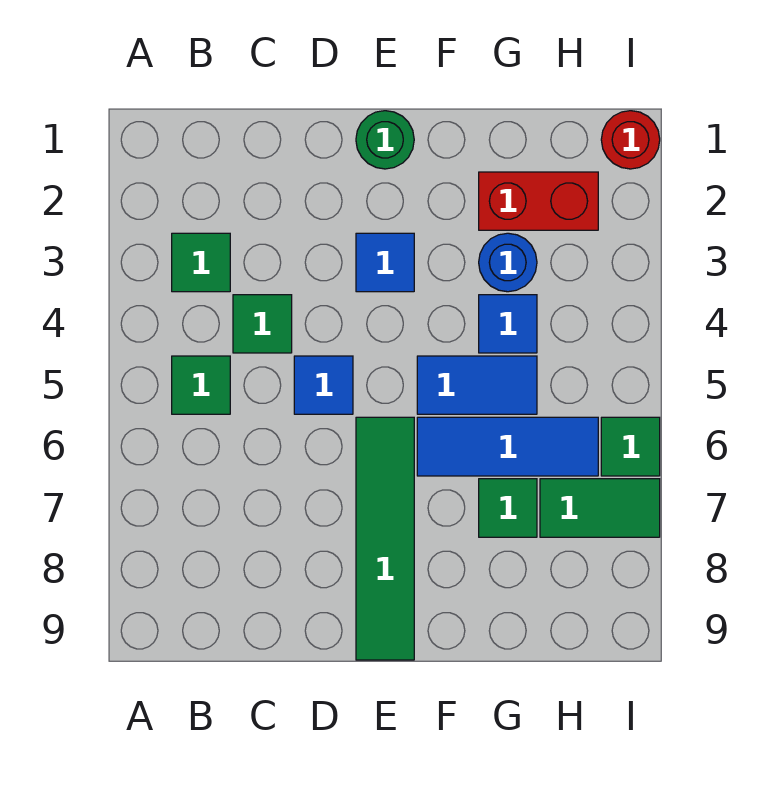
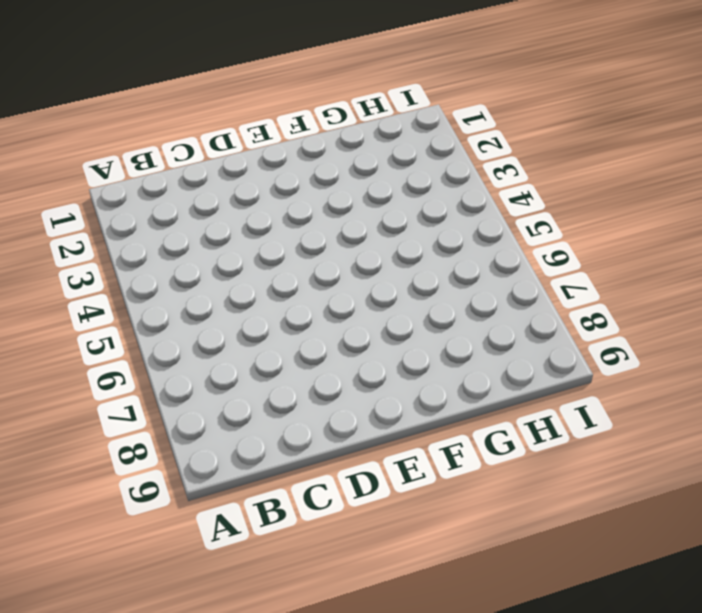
none -> green 1x1 tile [172,233,230,292]
none -> green 1x1 tile [172,356,230,414]
none -> green 1x1 tile [233,295,292,353]

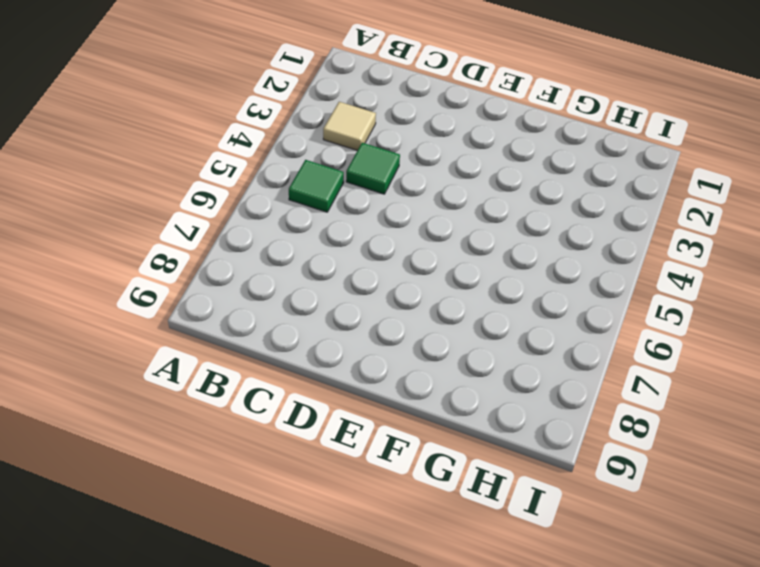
tan 1x1 tile [323,102,376,150] -> green 1x1 tile [172,233,230,292]
none -> blue 1x1 tile [294,356,353,414]
none -> green 1x1 round brick [356,111,414,169]
none -> blue 1x1 tile [356,233,414,292]

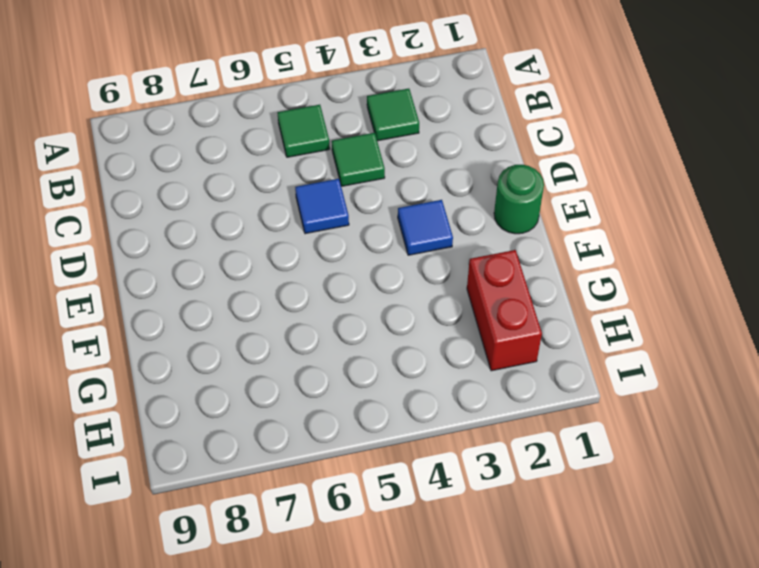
none -> green 1x4 tile [356,417,414,660]
none -> blue 1x2 tile [417,356,537,414]
none -> blue 1x3 tile [417,417,598,476]

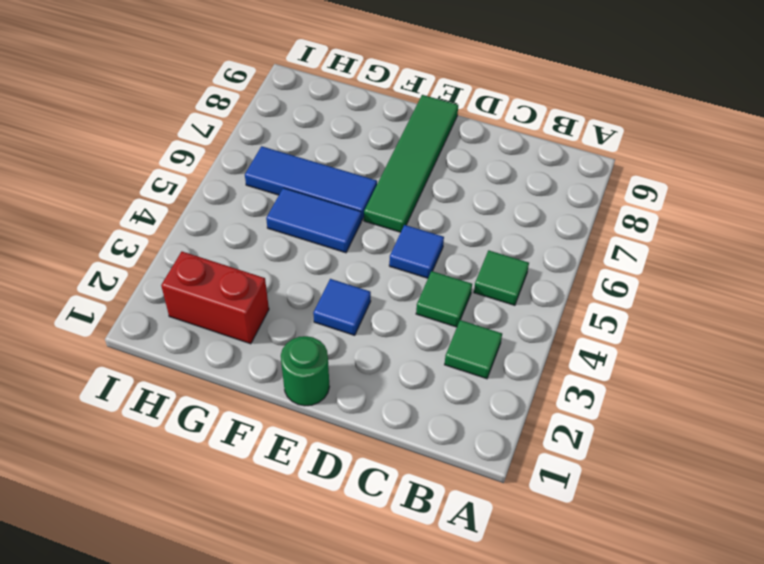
none -> blue 1x1 round brick [479,233,537,292]
none -> blue 1x1 tile [479,295,537,353]
none -> green 1x1 tile [479,479,537,537]

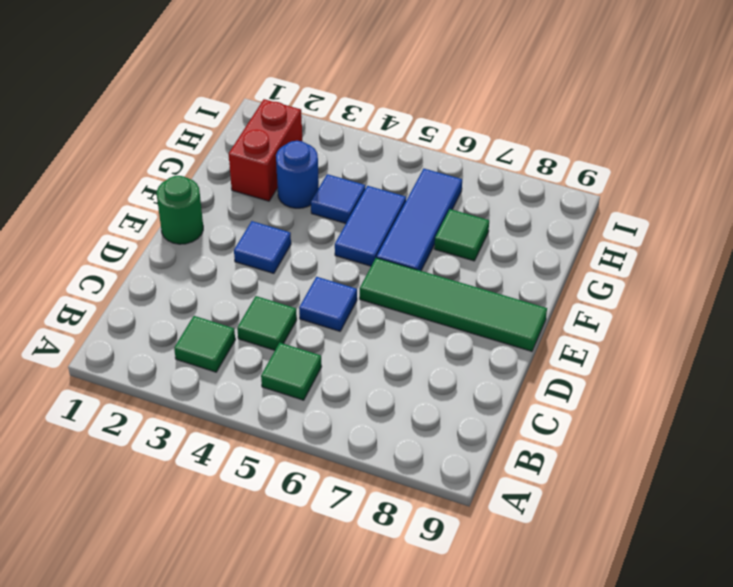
none -> green 1x2 tile [540,479,660,537]
none -> red 1x1 round brick [601,111,660,169]
none -> green 1x1 tile [601,417,660,476]

